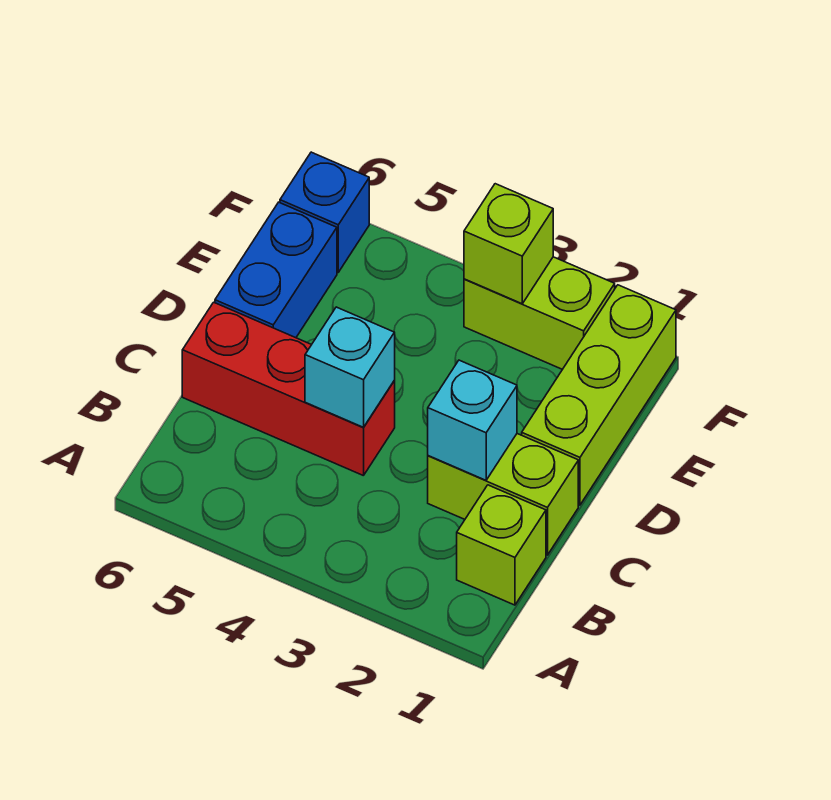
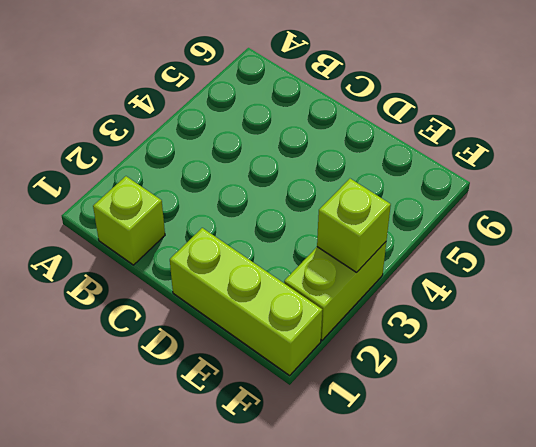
none -> lime 1x2 brick [428,434,578,555]
none -> red 1x3 brick [182,302,395,476]

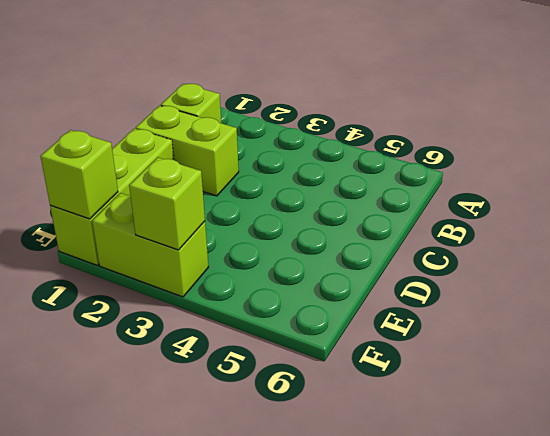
lime 1x1 brick [40,130,118,219] -> none
none -> red 1x3 brick [182,302,395,476]
none -> blue 1x2 brick [215,202,337,338]

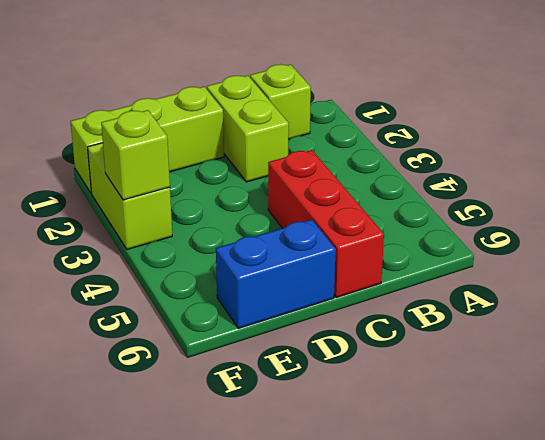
none -> blue 1x1 brick [280,152,369,272]
none -> cyan 1x1 brick [428,360,517,480]

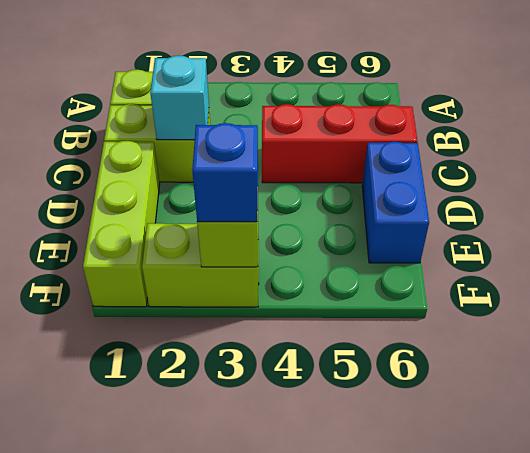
blue 1x1 brick [192,123,258,222] -> blue 1x1 brick moved to [280,152,369,272]
none -> cyan 1x1 brick [305,307,395,427]

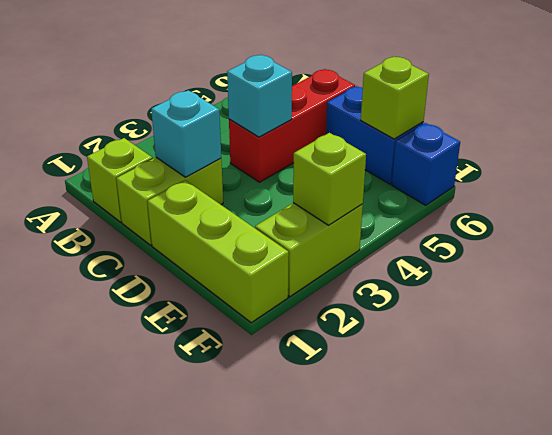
lime 1x1 brick [361,57,429,139] -> none

